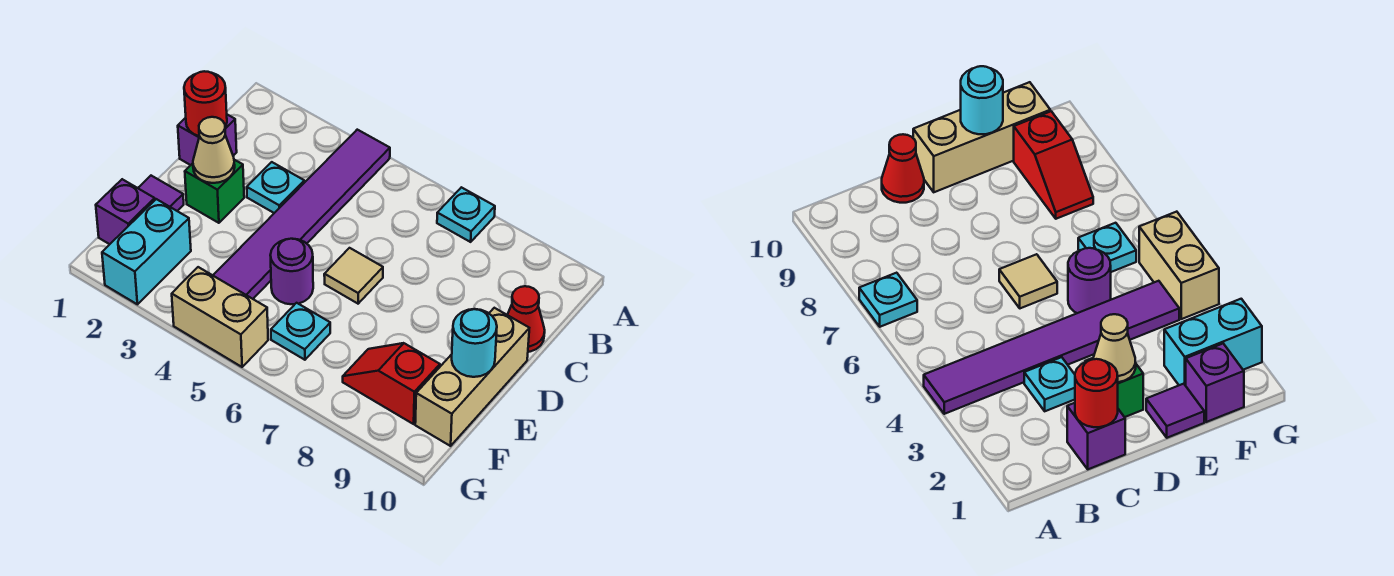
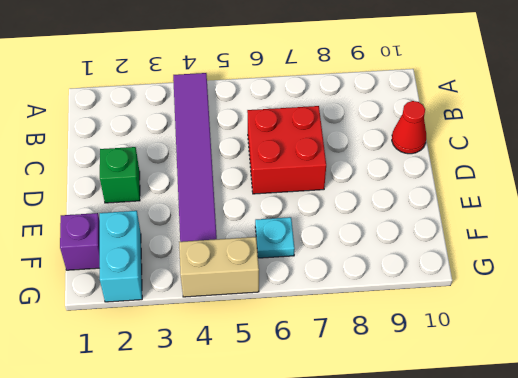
red 2x2 brick [247,106,326,194] -> tan 1x1 tile [324,248,383,304]
none -> cyan 1x1 plate [437,187,495,242]
none -> purple 1x1 brick [178,115,237,165]
none -> cyan 1x1 plate [247,162,304,213]

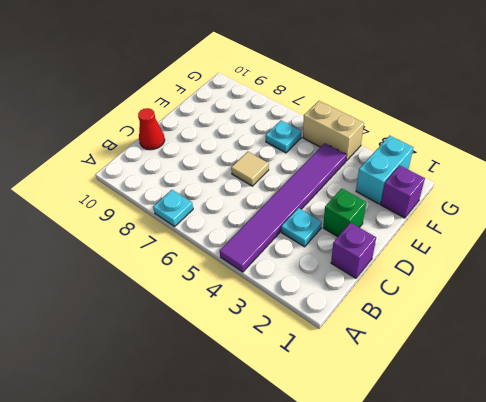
none -> tan 1x3 brick [415,308,529,446]
none -> purple 1x1 tile [138,176,184,211]
none -> purple 1x1 round brick [270,239,313,304]

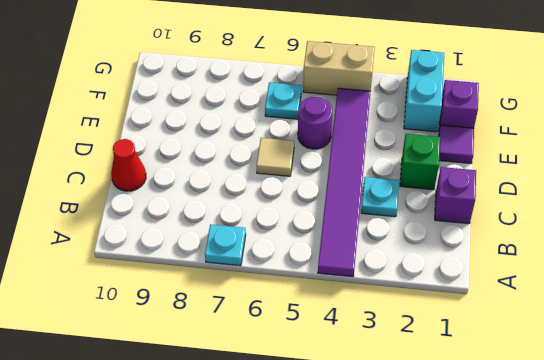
none -> tan 1x3 brick [415,308,529,446]
none -> red 1x2 slope [343,343,440,424]
none -> red 1x1 round brick [184,71,227,136]

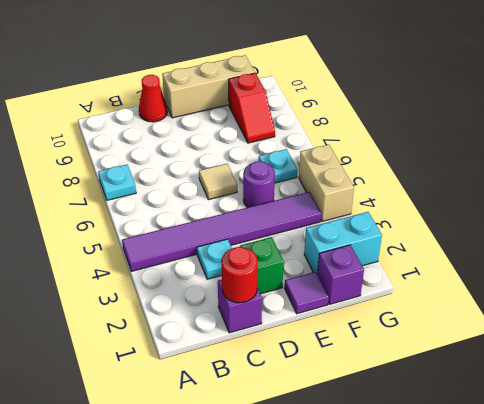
none -> tan 1x1 cone [193,117,235,183]
none -> cyan 1x1 round brick [452,309,497,377]

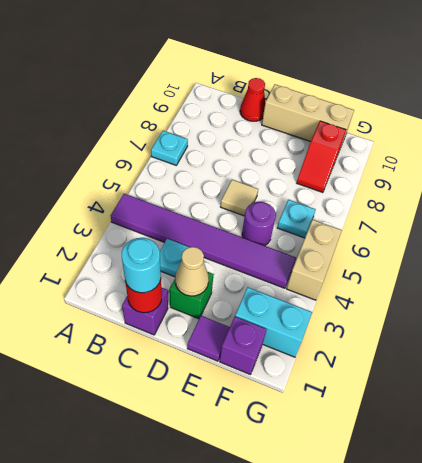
cyan 1x1 round brick [122,238,161,293] -> cyan 1x1 round brick moved to [452,309,497,377]

